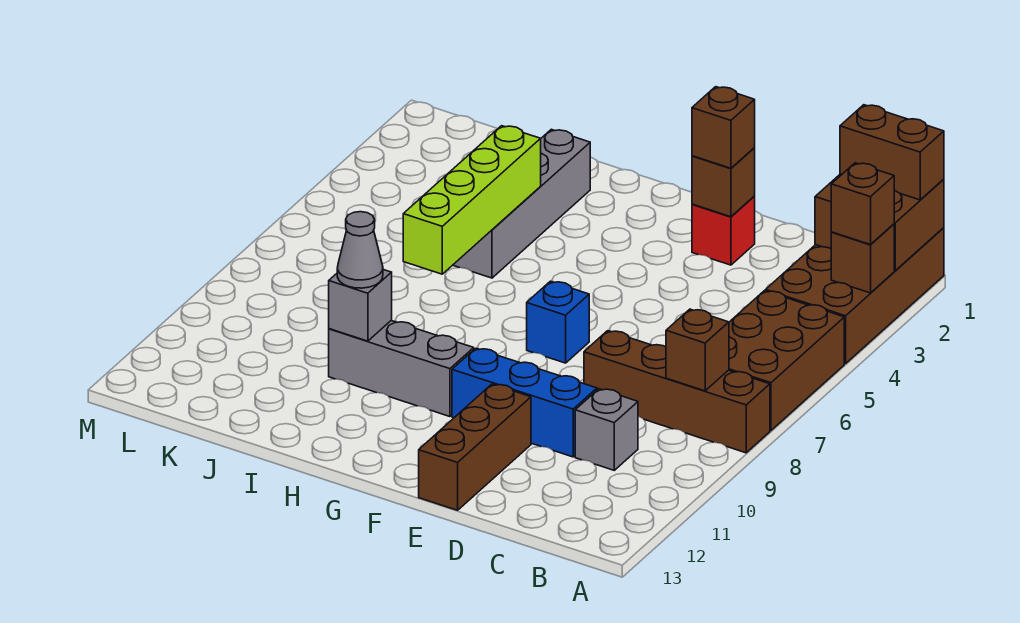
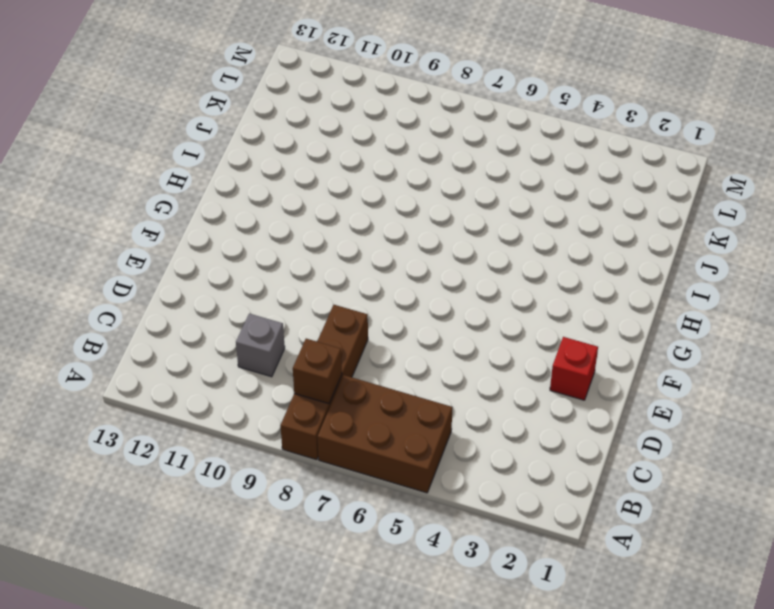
none -> brown 2x4 brick [765,228,944,364]
none -> blue 1x3 brick [452,348,597,457]
none -> brown 1x3 brick [419,384,531,510]

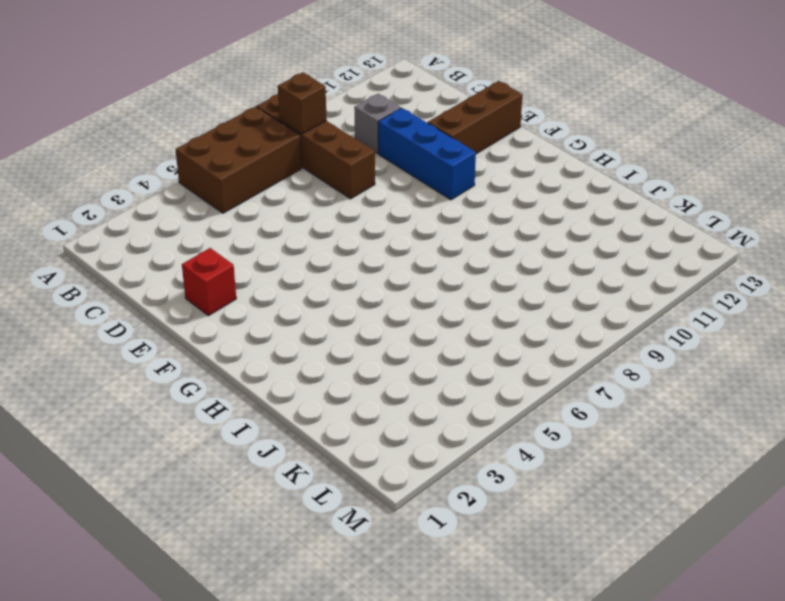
none -> brown 2x4 brick [765,228,944,364]
none -> blue 1x1 brick [527,281,589,363]
none -> grey 1x3 brick [329,321,474,417]

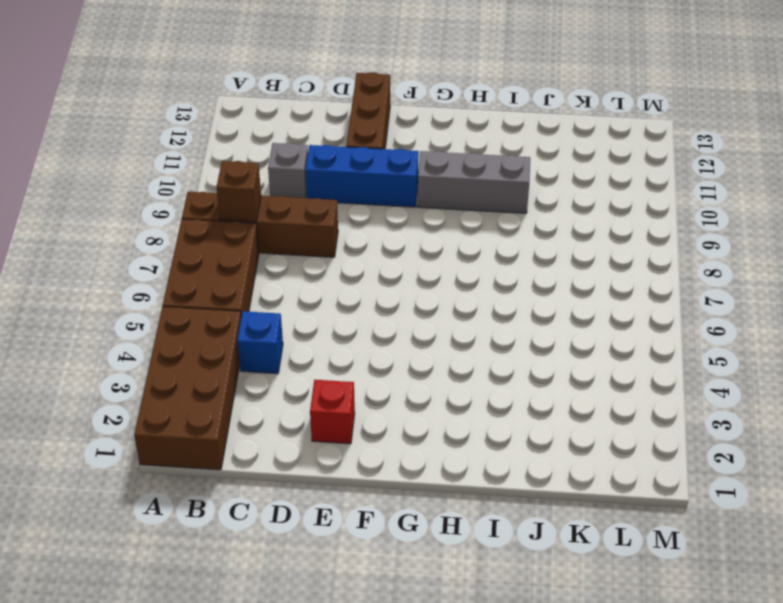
blue 1x1 brick [237,311,283,374] -> blue 1x1 brick moved to [527,281,589,363]
none -> grey 1x4 brick [453,129,590,278]
none -> brown 2x2 brick [815,174,944,271]
none -> brown 1x1 brick [831,224,894,293]

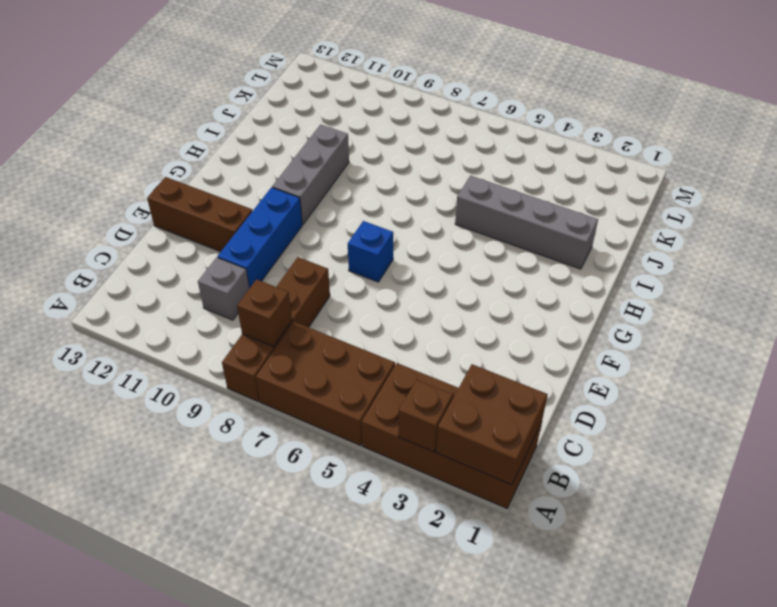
none -> red 1x1 brick [692,196,755,265]
none -> brown 1x1 brick [692,148,755,217]
none -> lime 1x4 brick [403,126,541,274]

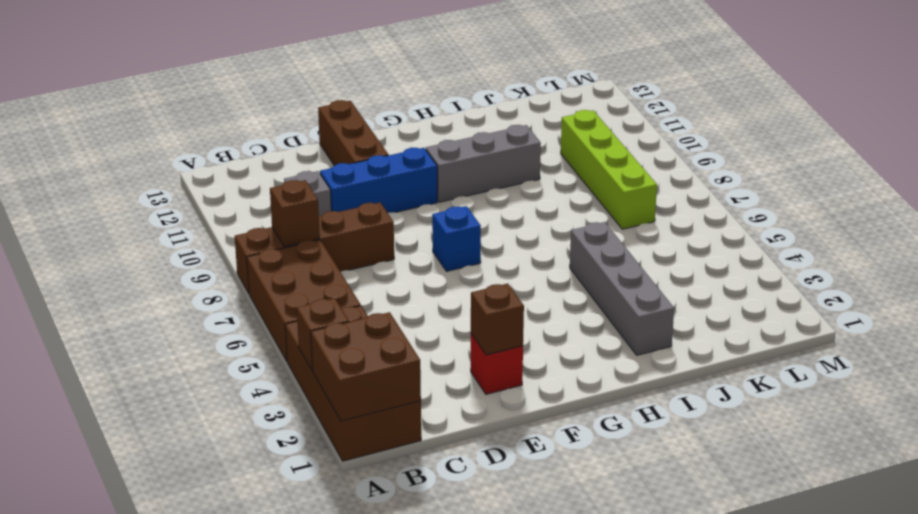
lime 1x4 brick [561,110,657,229] -> lime 1x4 brick moved to [403,126,541,274]
none -> grey 1x1 brick [329,270,392,341]
none -> brown 1x2 brick [840,105,944,200]
none -> brown 1x1 brick [831,163,894,245]

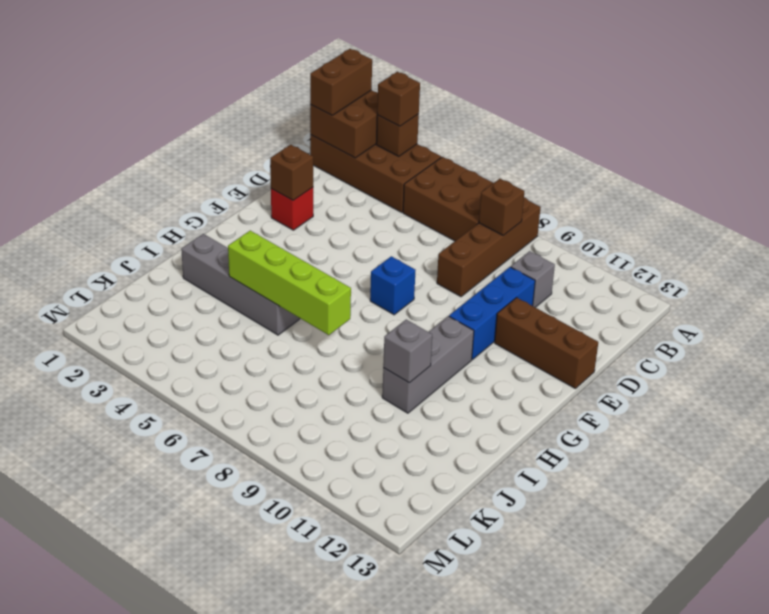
none -> brown 1x1 brick [692,87,755,168]
none -> grey 1x1 cone [337,212,383,288]

